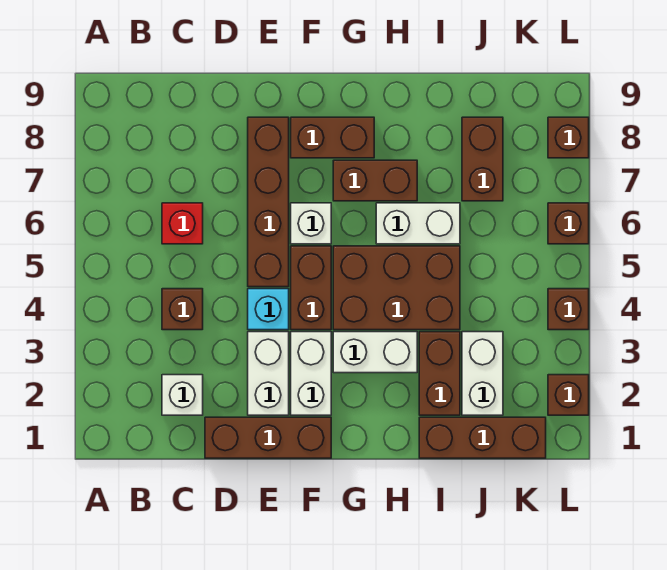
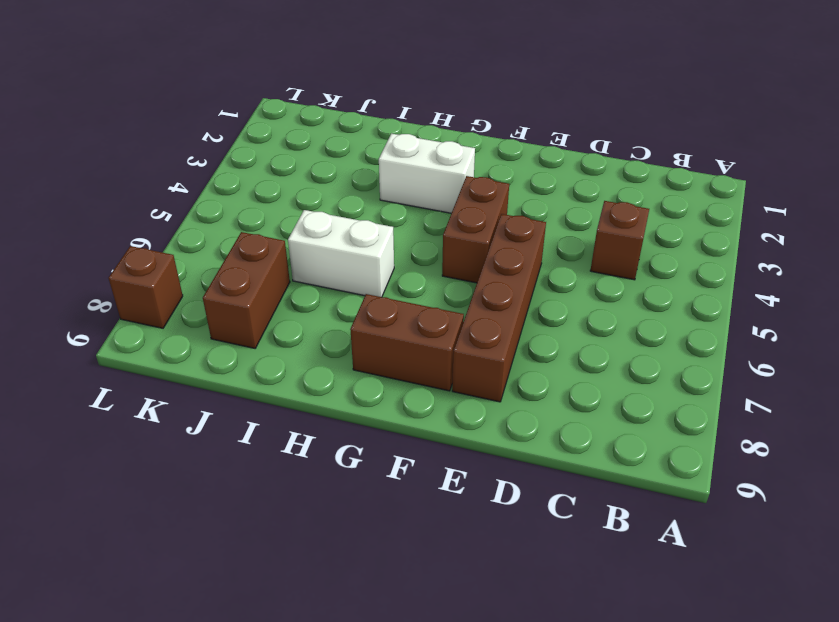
none -> white 1x1 brick [162,375,203,415]
none -> red 1x1 brick [162,203,203,244]
none -> brown 1x3 brick [205,417,331,458]

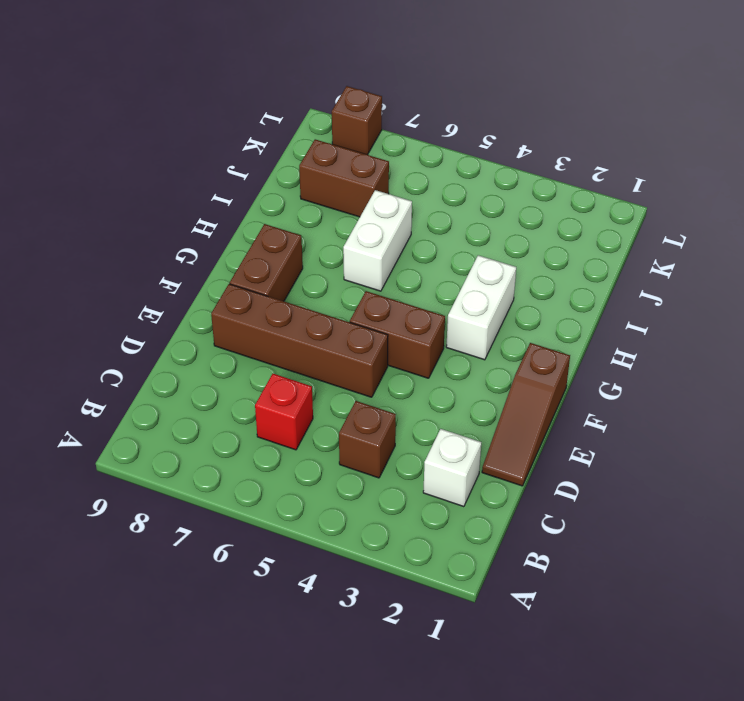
brown 1x3 slope [482,343,570,486] -> brown 1x3 brick [205,417,331,458]
none -> white 1x2 brick [248,332,289,415]
none -> cyan 1x1 brick [248,289,289,330]
none -> white 1x2 brick [291,332,331,415]

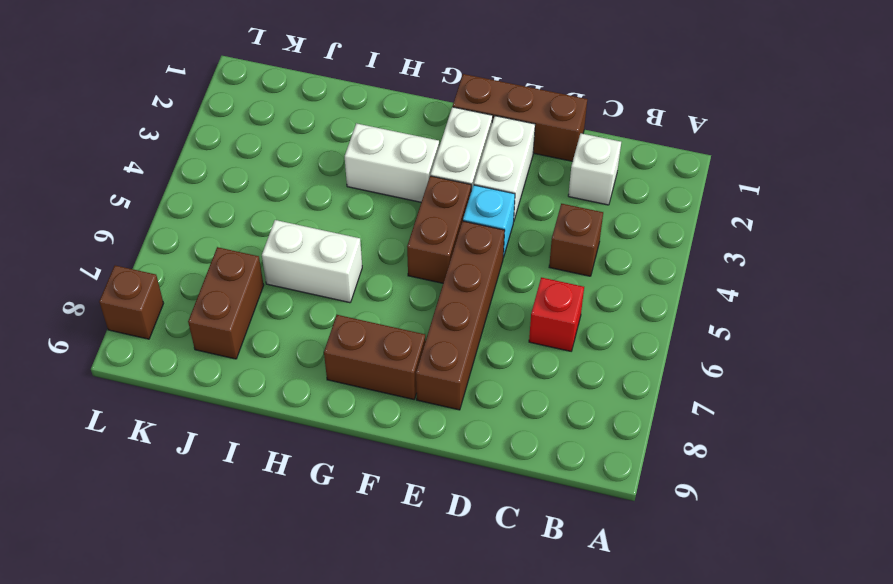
none -> white 1x1 brick [291,203,331,244]
none -> brown 2x3 brick [333,246,460,330]
none -> brown 1x2 brick [333,160,417,201]

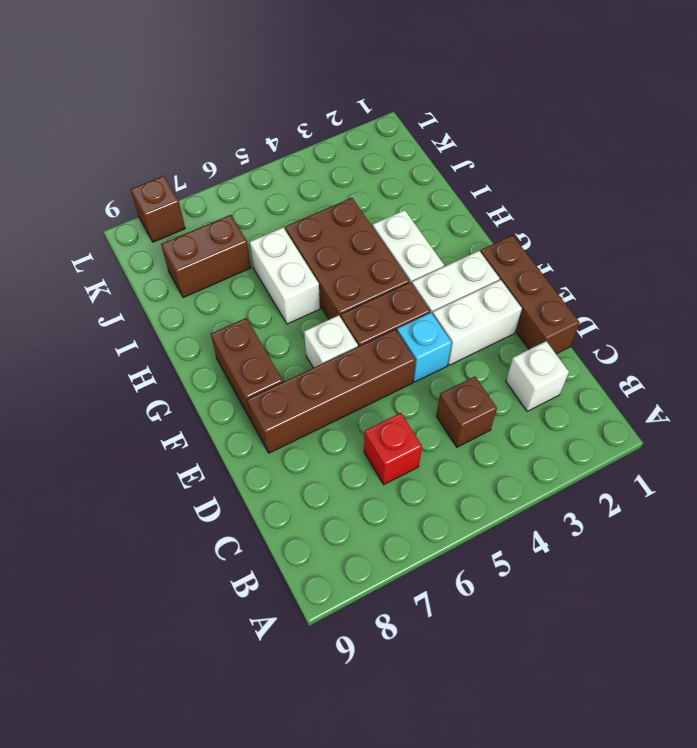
none -> brown 1x2 brick [333,160,417,201]
none -> brown 1x3 brick [419,417,546,458]
none -> brown 1x2 brick [419,332,460,415]

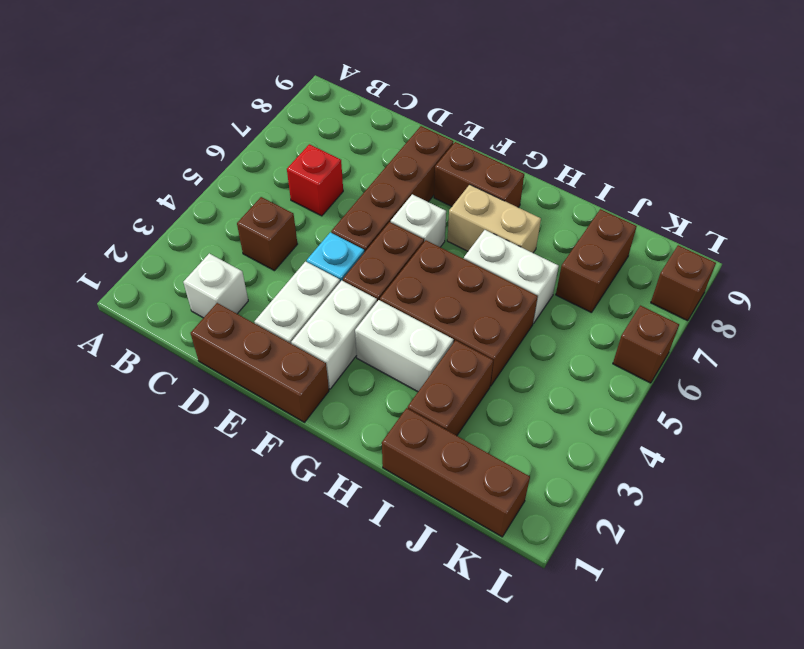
tan 1x2 brick [447,185,541,253] -> brown 1x2 brick [333,160,417,201]
none -> white 1x2 brick [462,332,503,415]
none -> brown 1x1 brick [548,375,589,415]
none -> brown 1x1 brick [548,289,589,330]

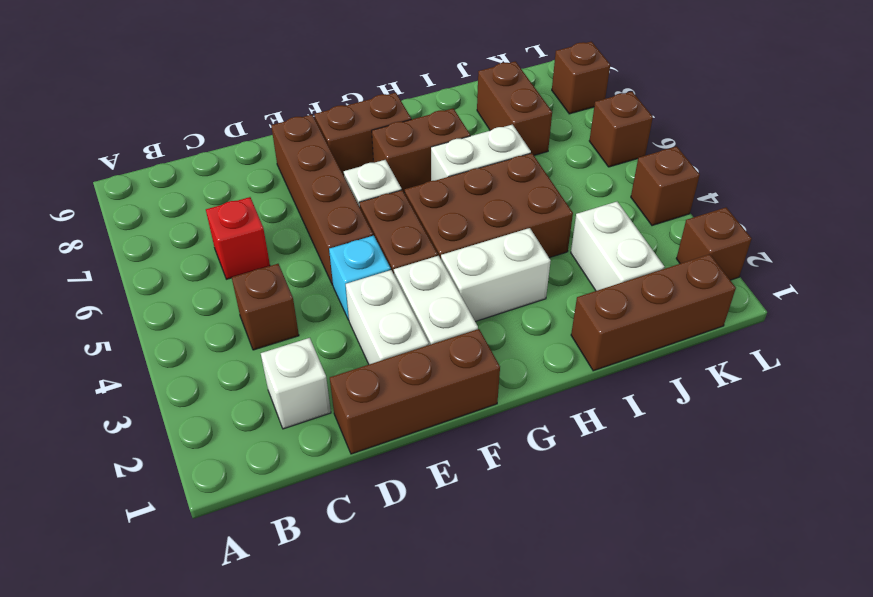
none -> brown 1x2 brick [419,332,460,415]

